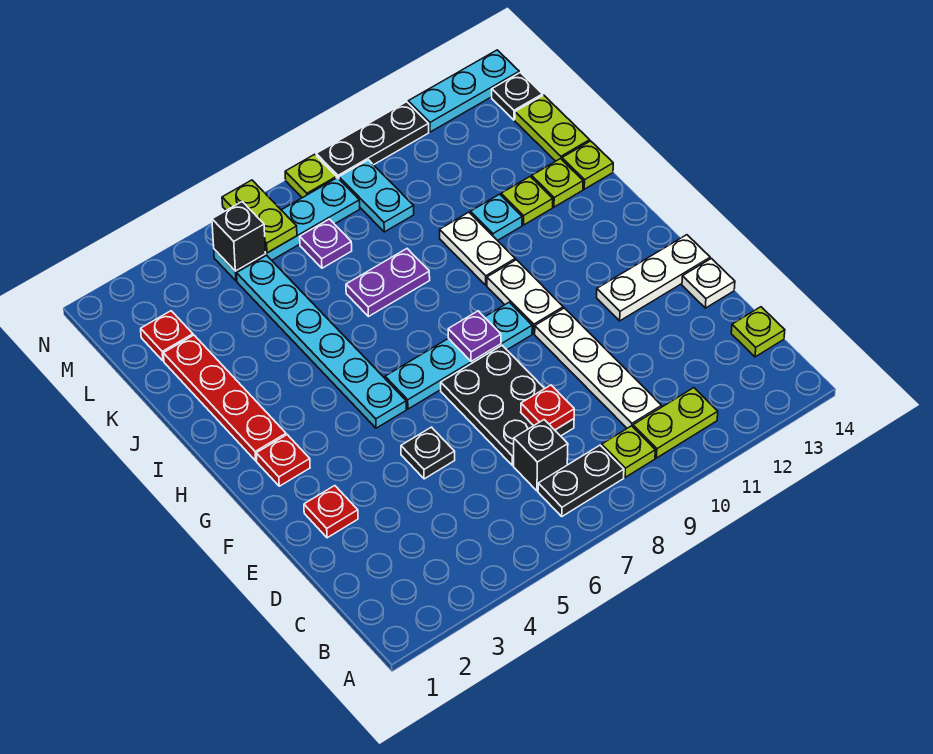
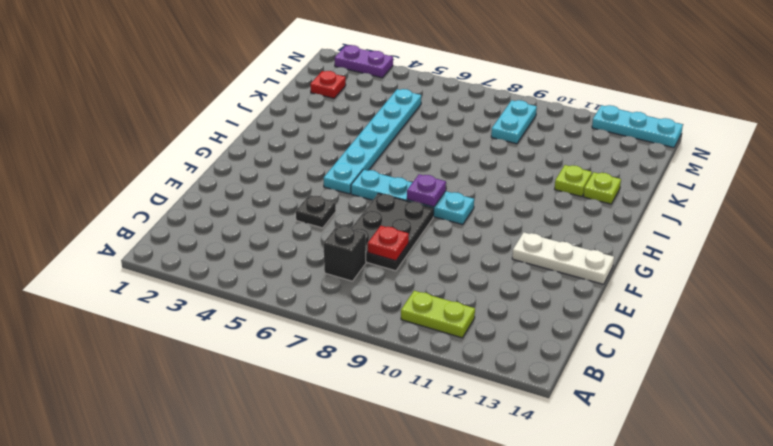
purple 1x2 plate [335,45,393,78] -> purple 1x2 plate moved to [346,249,430,317]
none -> black 1x2 plate [538,445,624,516]
none -> lime 1x1 plate [602,426,655,477]
none -> white 1x4 plate [535,308,662,428]
none -> lime 1x1 plate [731,307,785,357]

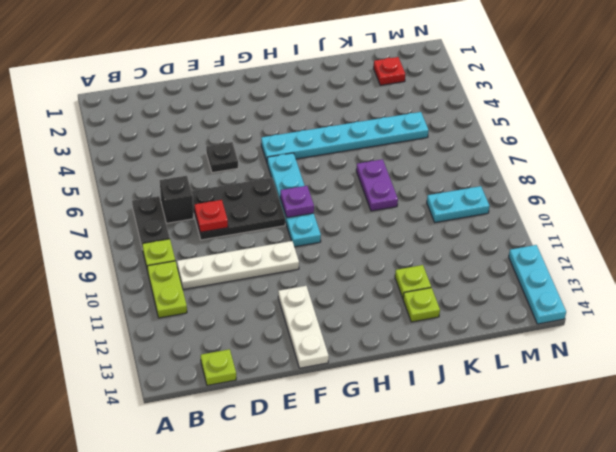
none -> red 1x1 plate [304,486,358,538]
none -> white 1x1 plate [682,258,735,308]
none -> red 1x1 plate [256,435,310,486]
none -> white 1x2 plate [487,260,563,334]

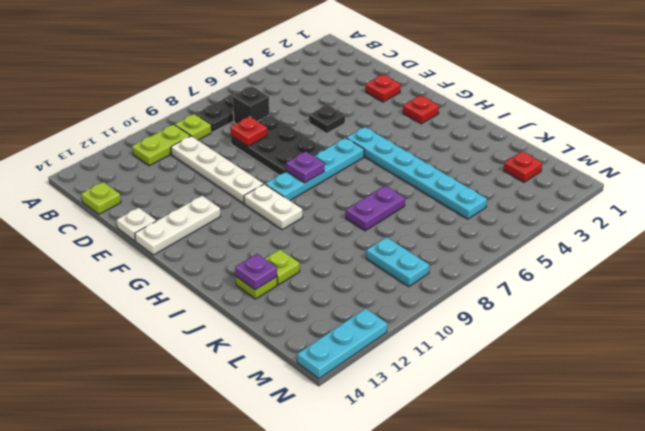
purple 1x1 plate [235,254,277,290] -> purple 1x1 plate moved to [300,219,352,268]
none -> red 1x4 plate [163,335,286,461]
none -> white 1x2 plate [440,212,515,285]
none -> cyan 1x1 plate [470,194,522,241]
none -> lime 1x1 plate [562,141,613,189]

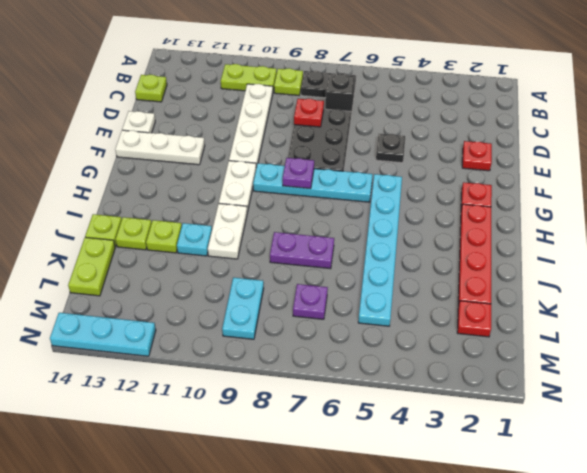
none -> cyan 1x4 plate [214,178,360,281]
none -> black 1x1 plate [492,72,543,120]
none -> lime 1x1 plate [285,154,336,198]
none -> black 1x3 plate [316,102,429,179]

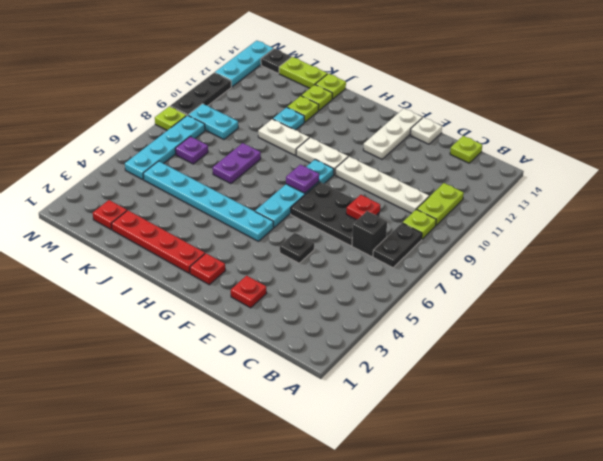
none -> black 1x1 brick [212,202,266,271]
none -> lime 1x2 plate [222,180,297,253]

